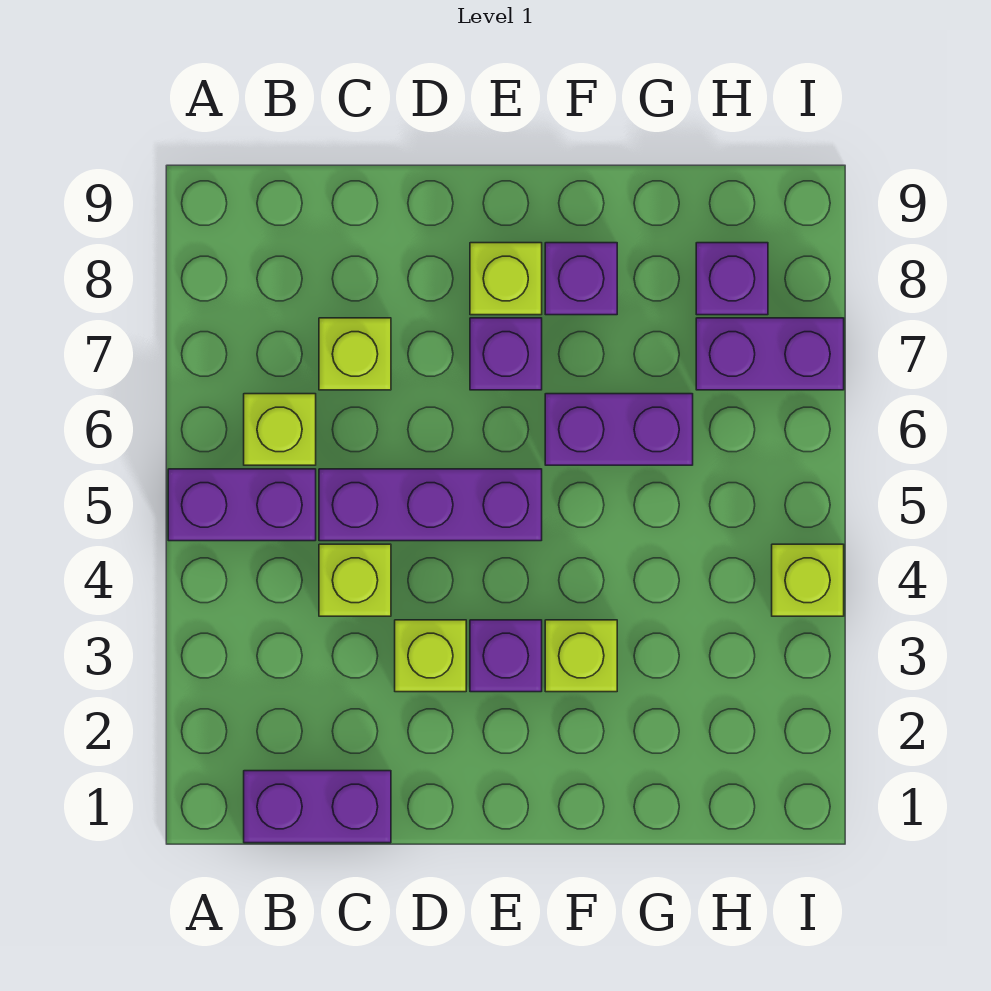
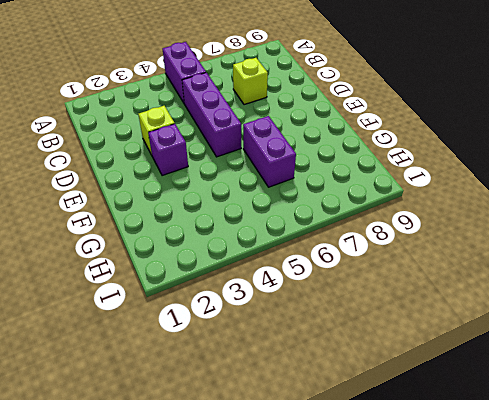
none -> purple 1x2 brick [244,771,391,843]
none -> lime 1x1 brick [244,394,316,465]
none -> lime 1x1 brick [319,544,391,616]

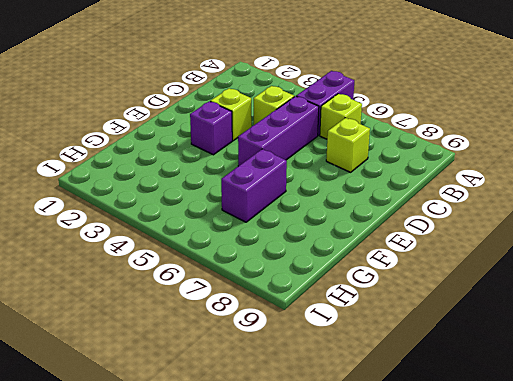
none -> purple 1x2 brick [244,771,391,843]
none -> purple 1x1 brick [470,318,542,390]
none -> lime 1x1 brick [470,243,542,315]

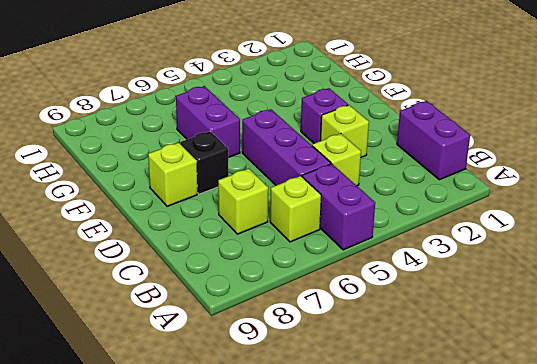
black 1x1 brick [180,131,229,194] -> purple 1x1 brick [470,318,542,390]
none -> lime 1x1 brick [545,620,617,692]
none -> purple 1x1 brick [545,243,617,315]
none -> purple 1x2 brick [696,318,844,390]

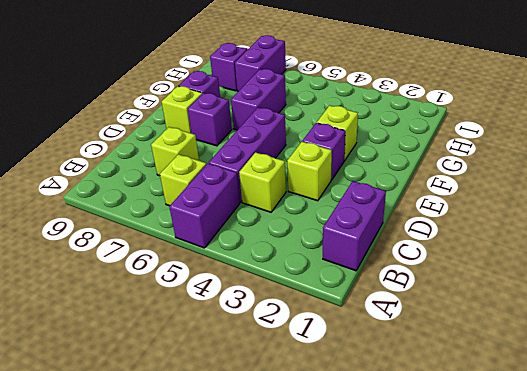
none -> lime 1x1 brick [772,544,844,616]

